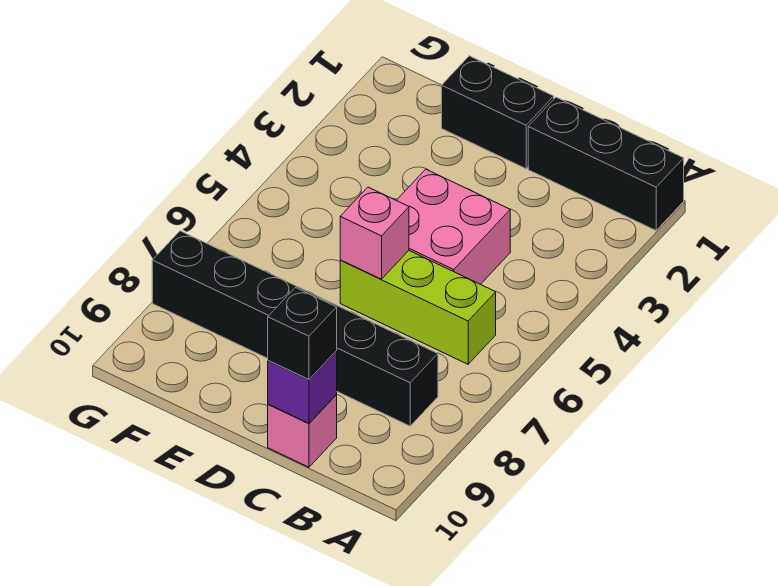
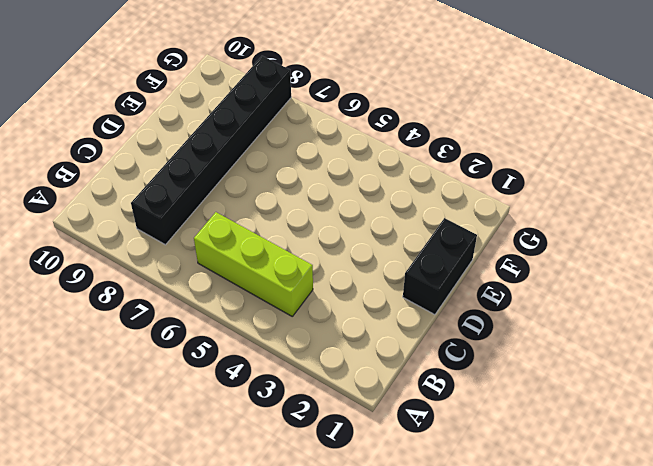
lime 1x3 brick [194,212,313,316] -> lime 1x3 brick turned to [340,251,496,364]
none -> black 1x3 brick [528,97,684,230]
none -> pink 2x2 brick [397,169,510,284]

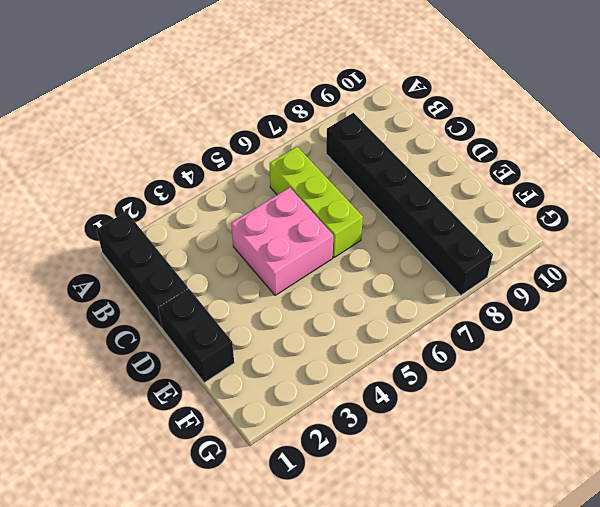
none -> pink 1x1 brick [268,395,337,467]
none -> purple 1x1 brick [268,351,337,424]

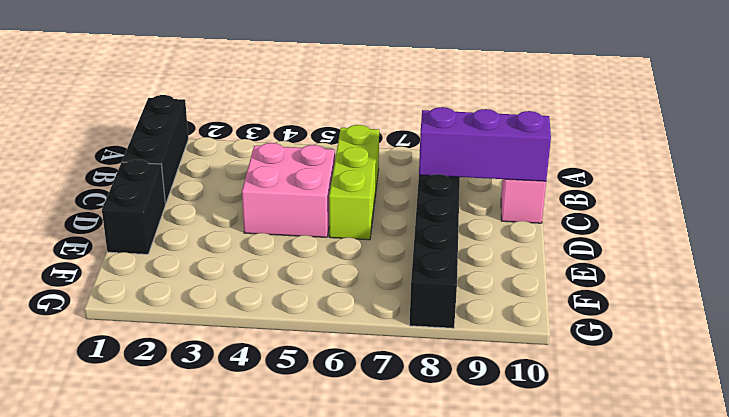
purple 1x3 brick [419,107,551,181] -> purple 1x1 brick [268,351,337,424]
none -> pink 1x1 brick [340,187,409,279]
none -> black 1x1 brick [268,288,337,379]

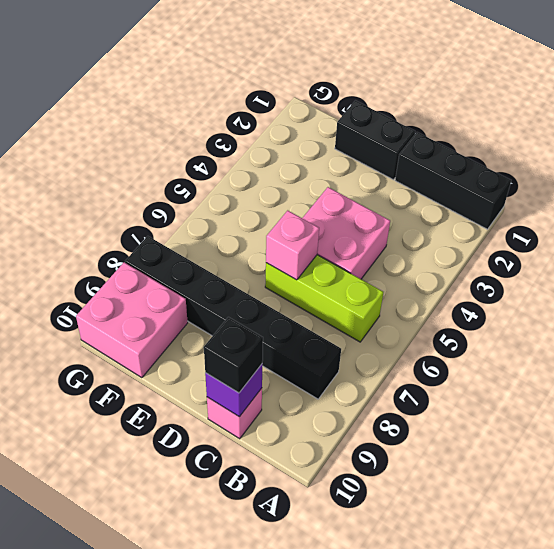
pink 2x2 brick [76,263,188,378] -> none

